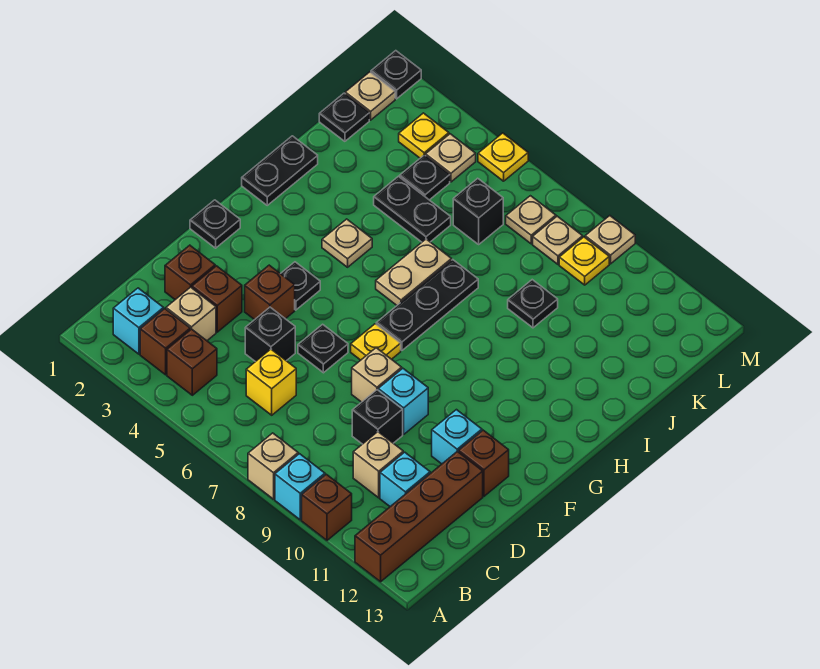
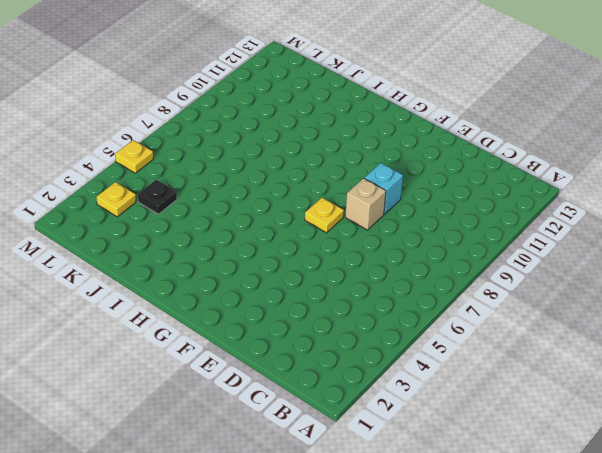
none -> tan 1x1 brick [248,433,298,499]
none -> cyan 1x1 brick [275,454,325,520]
none -> brown 1x1 brick [302,474,352,540]
none -> brown 1x4 brick [355,452,483,582]

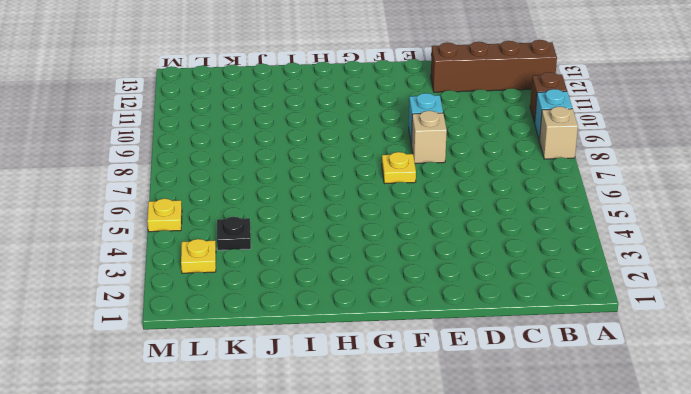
none -> cyan 1x1 brick [113,288,164,354]
none -> brown 1x1 brick [140,309,190,375]
none -> brown 1x1 brick [167,329,217,395]
none -> tan 1x1 brick [166,287,216,341]

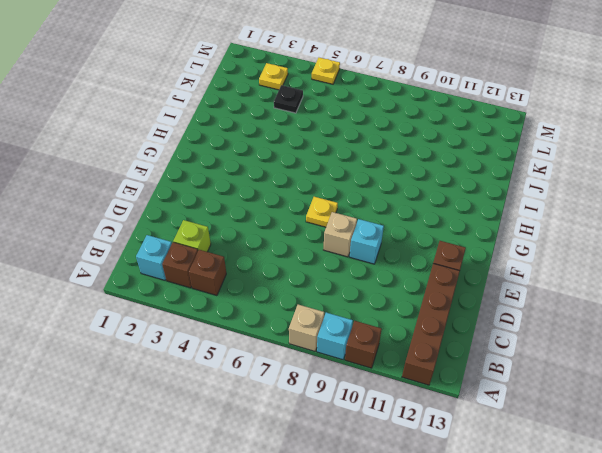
lime 1x1 brick [173,220,211,252] -> tan 1x1 brick [166,287,216,341]
none -> yellow 1x1 brick [246,349,296,415]
none -> tan 1x1 brick [353,432,403,498]
none -> cyan 1x1 brick [380,452,430,507]
none -> brown 1x1 brick [165,245,215,300]

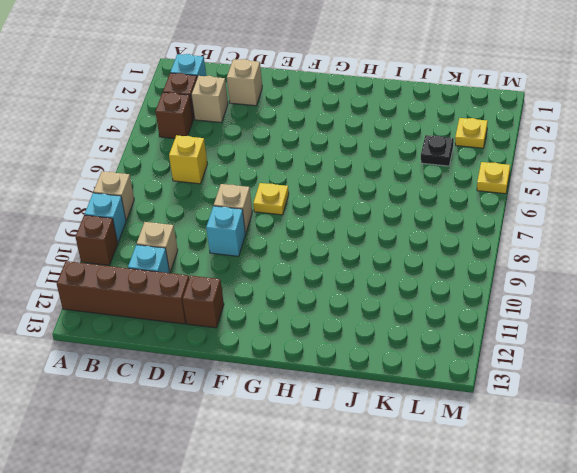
tan 1x1 brick [227,59,262,106] -> brown 1x1 brick [165,245,215,300]
none -> brown 1x1 brick [192,266,242,332]
none -> black 1x1 brick [245,307,295,362]
none -> black 1x1 brick [352,390,403,444]
none -> brown 1x1 brick [245,265,295,320]

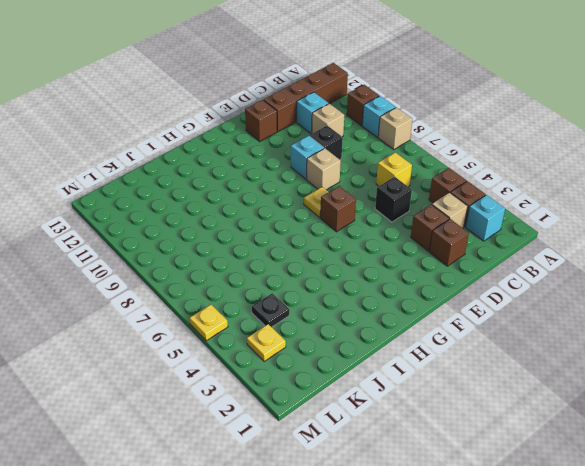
brown 1x1 brick [320,186,356,232] -> brown 1x1 brick moved to [245,265,295,320]
none -> black 1x1 plate [298,324,348,373]
none -> cyan 1x1 brick [432,410,482,464]
none -> black 1x1 plate [190,200,240,248]
none -> black 1x1 plate [281,262,320,310]

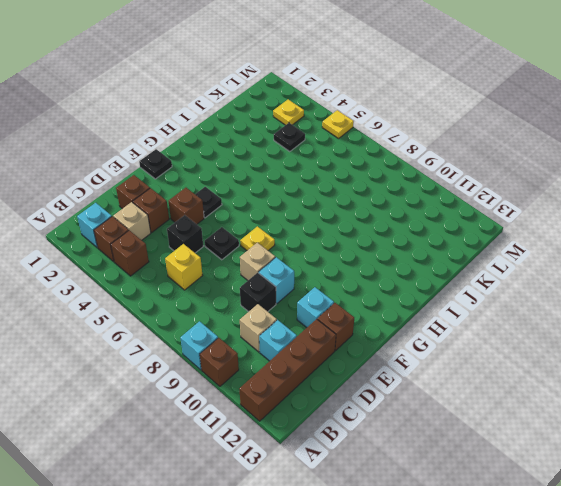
none -> tan 1x1 brick [248,433,298,499]
none -> black 1x3 plate [376,260,478,350]
none -> black 1x2 plate [242,136,318,205]
none -> tan 1x1 plate [322,219,372,267]

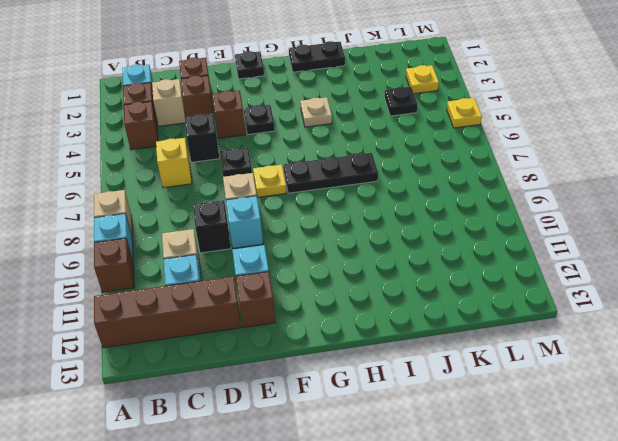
none -> tan 1x2 plate [376,239,452,305]
none -> black 1x2 plate [374,176,451,242]
none -> black 1x1 plate [508,280,558,328]
none -> black 1x1 plate [319,93,369,141]

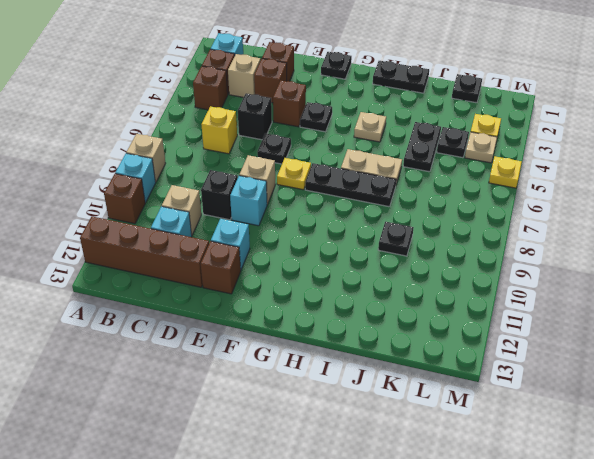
none -> black 1x1 brick [453,178,503,244]
none -> tan 1x1 plate [345,72,395,120]
none -> tan 1x1 plate [506,196,556,244]
none -> tan 1x1 plate [533,216,583,264]

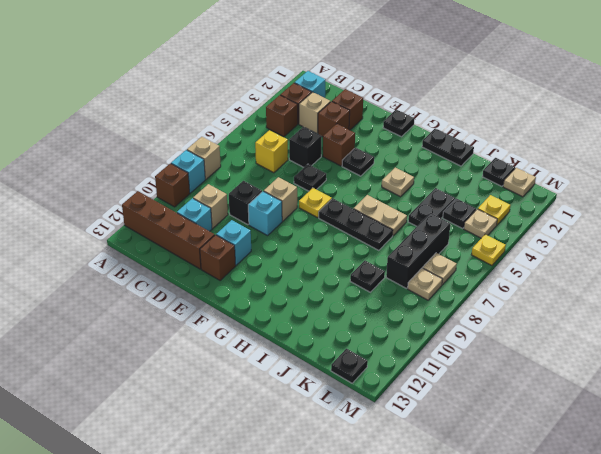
black 1x3 brick [386,213,450,289] -> black 1x1 brick [453,178,503,244]
black 1x1 plate [331,349,368,383] -> black 1x1 plate moved to [371,51,421,99]
none -> yellow 1x1 plate [559,237,609,285]
none -> tan 1x1 plate [585,216,635,264]

